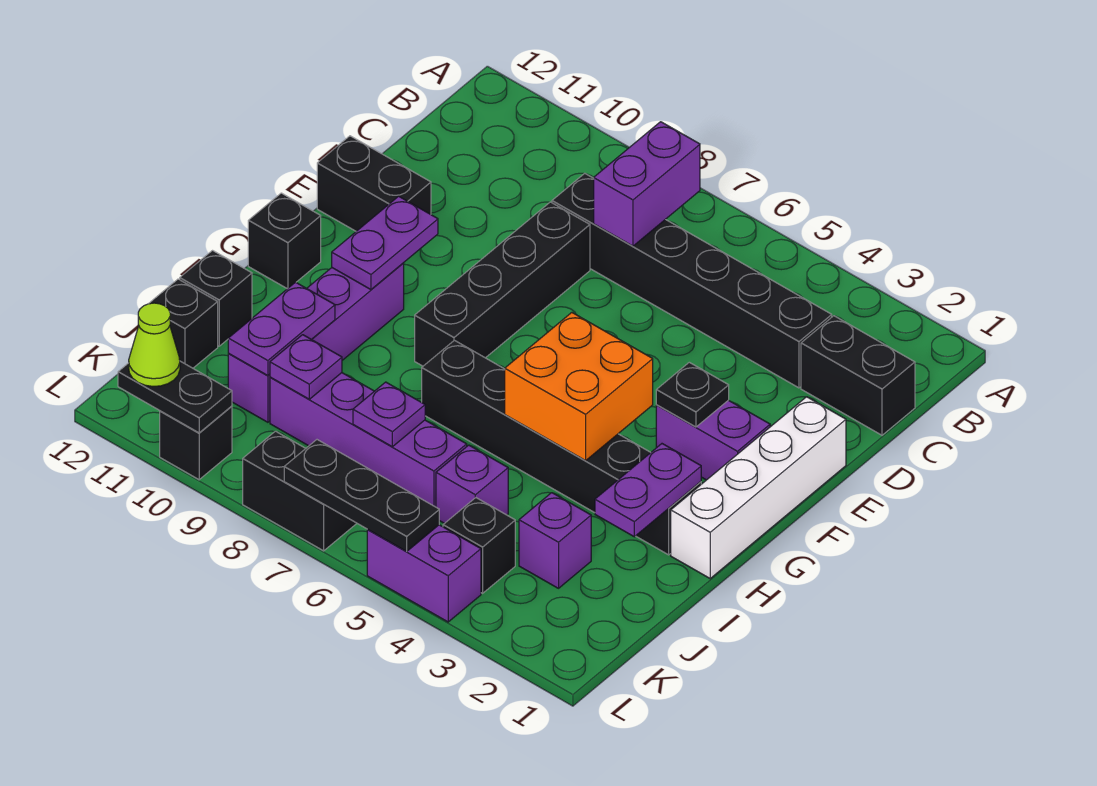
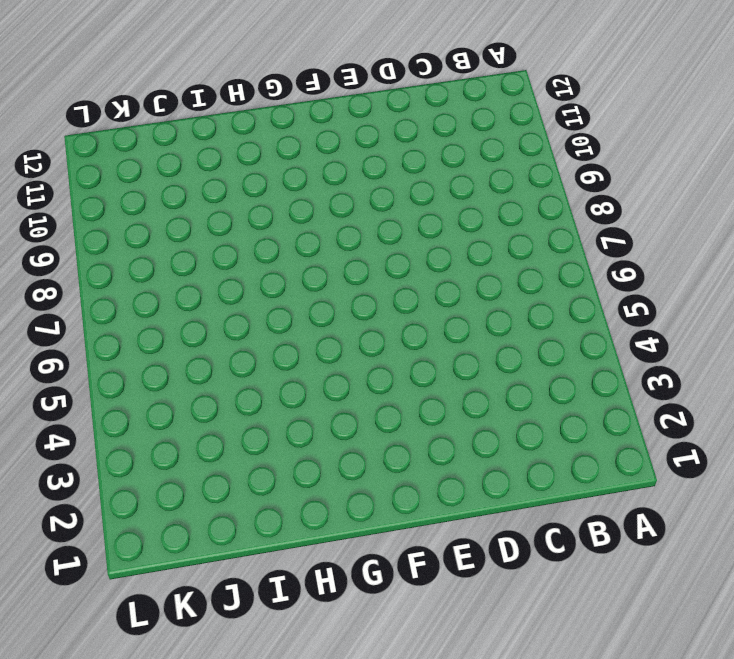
none -> black 1x2 brick [801,316,915,435]
none -> black 1x6 brick [552,173,832,388]
none -> black 1x4 brick [415,202,590,366]

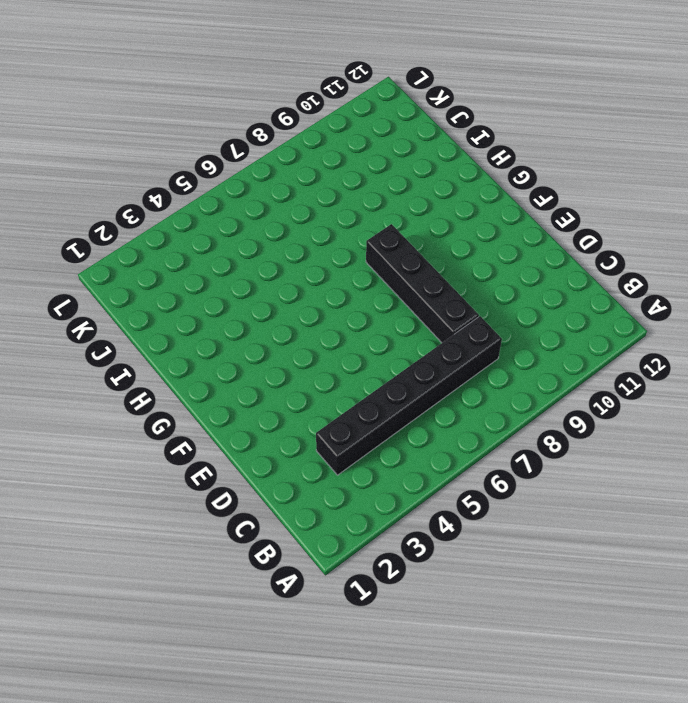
none -> black 1x2 brick [801,316,915,435]
none -> white 1x4 brick [671,397,846,578]
none -> black 1x2 brick [317,136,431,231]

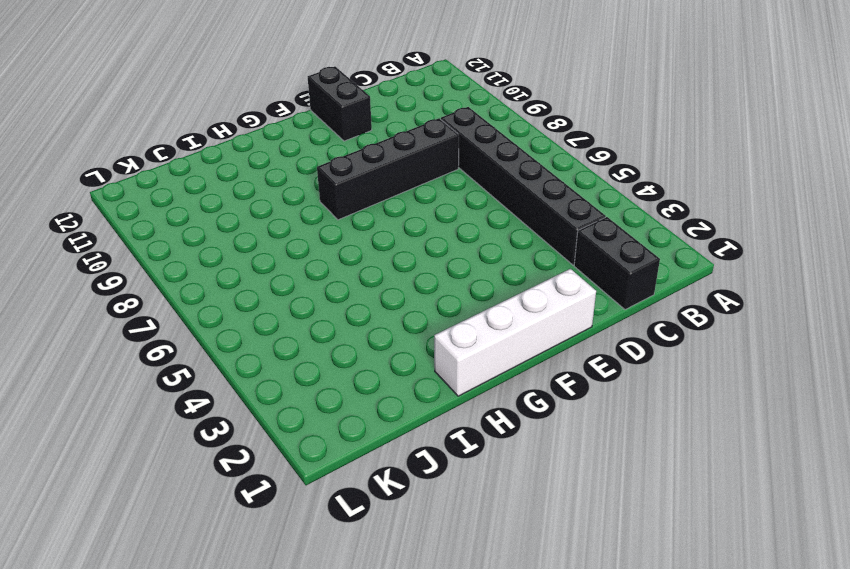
none -> purple 1x2 brick [656,400,770,480]
none -> purple 1x4 brick [228,263,404,422]
none -> black 1x1 brick [248,193,321,289]

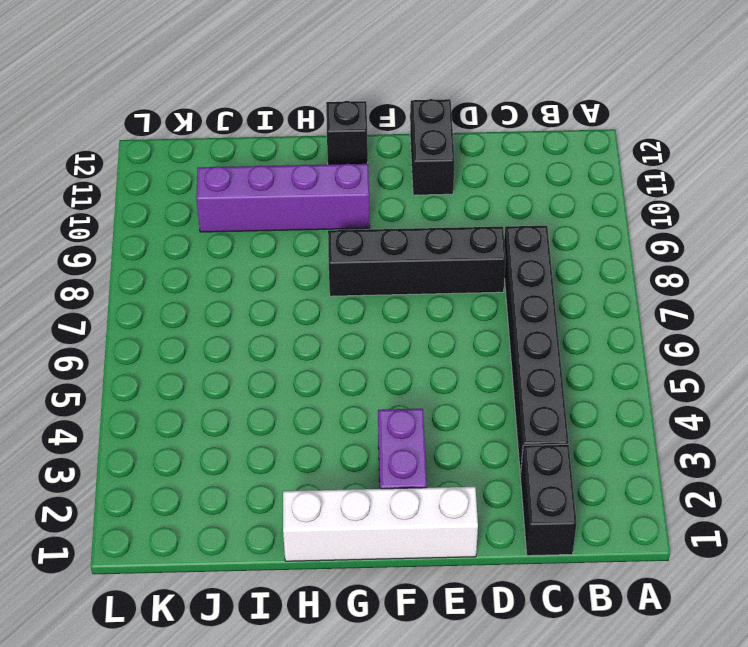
none -> black 1x6 brick [422,340,701,555]
none -> black 1x1 brick [180,251,252,346]
none -> purple 1x1 brick [519,493,591,588]

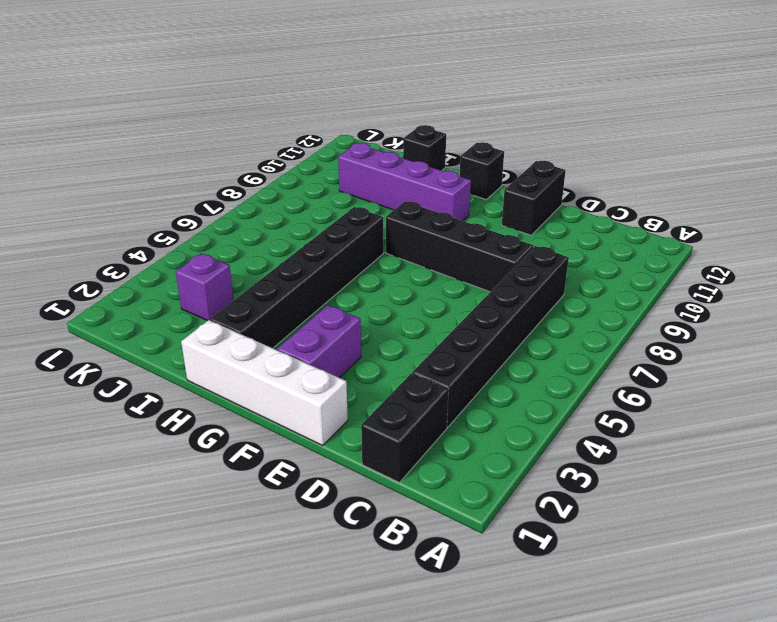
none -> purple 1x1 brick [436,445,508,524]
none -> purple 1x4 brick [270,373,467,507]
none -> black 1x1 brick [149,279,218,368]

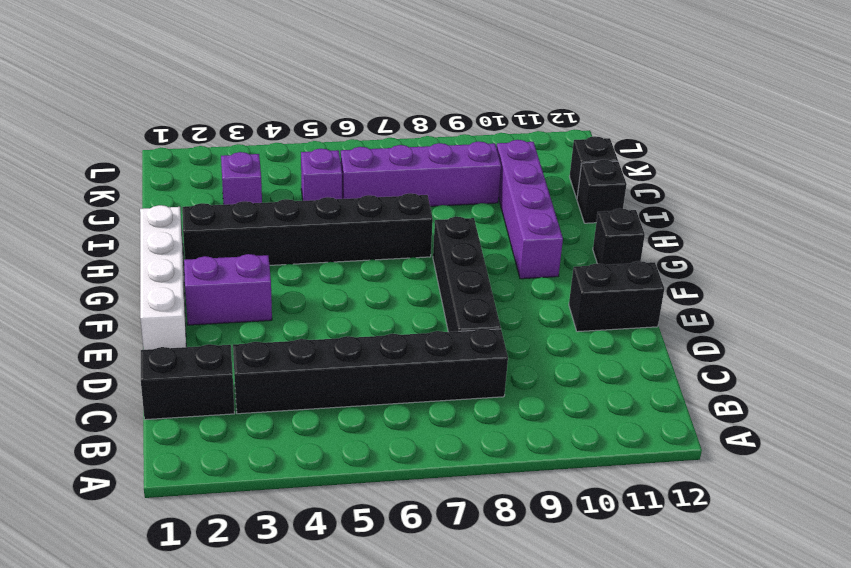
none -> black 1x1 brick [443,498,515,593]
none -> purple 1x2 brick [367,525,481,622]
none -> black 1x2 brick [243,431,356,551]

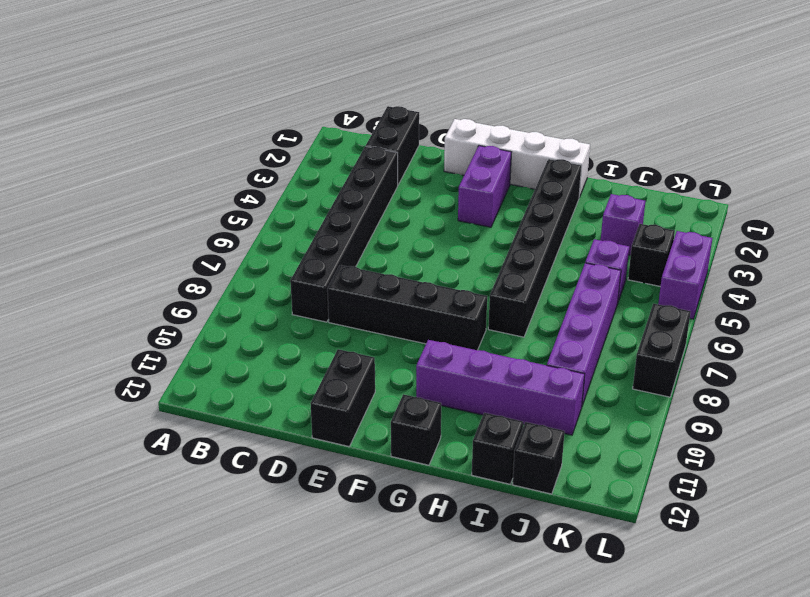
none -> black 1x1 brick [160,406,232,480]
none -> purple 1x2 brick [594,122,700,246]
none -> black 1x1 plate [656,362,729,427]

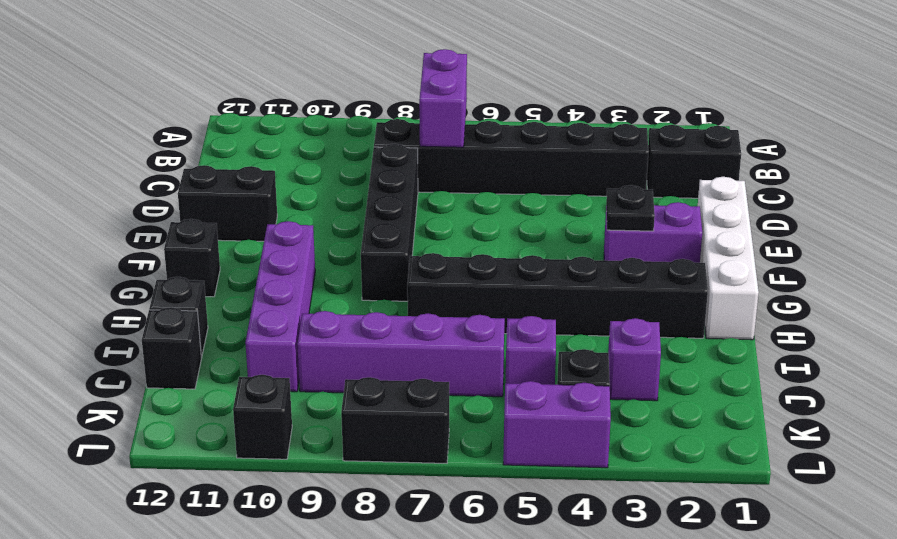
none -> purple 1x2 plate [332,196,438,290]
none -> orange 2x2 brick [505,313,653,461]
none -> purple 1x2 plate [595,444,701,537]

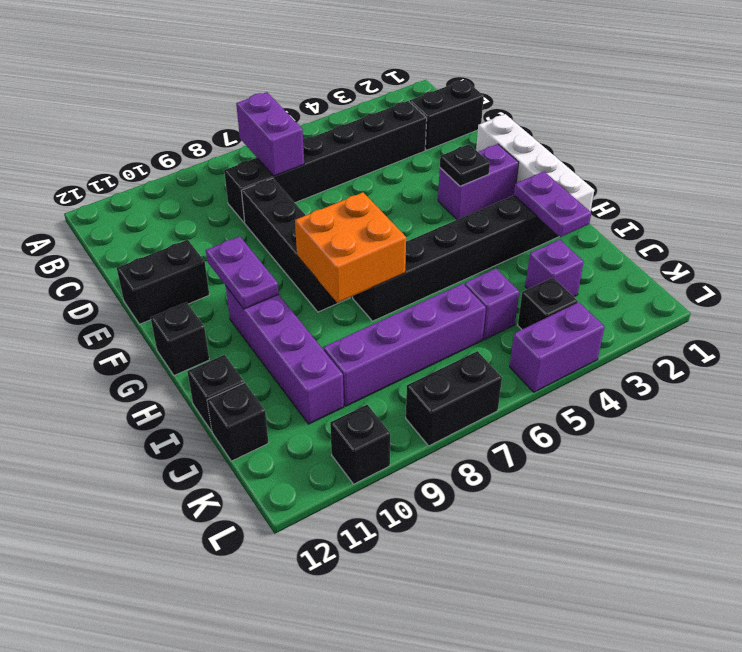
orange 2x2 brick [295,192,406,303] -> orange 2x2 brick moved to [505,313,653,461]
none -> purple 1x2 plate [228,282,335,376]
none -> purple 1x1 plate [353,382,425,447]
none -> purple 1x1 plate [270,335,342,399]

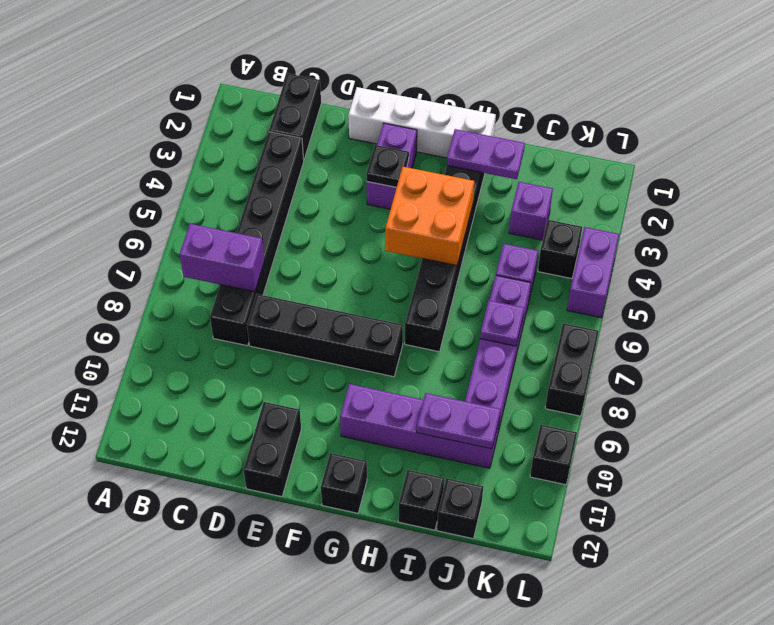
none -> purple 1x2 plate [332,196,438,290]
none -> purple 1x1 plate [270,335,342,399]
none -> black 1x3 plate [284,440,439,551]

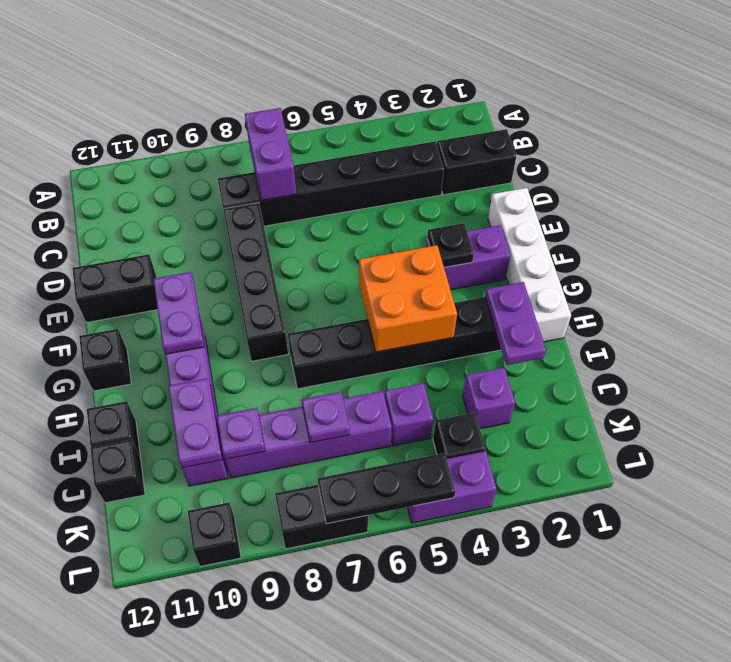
none -> black 1x2 plate [118,361,232,433]
none -> lime 1x1 cone [129,303,180,386]

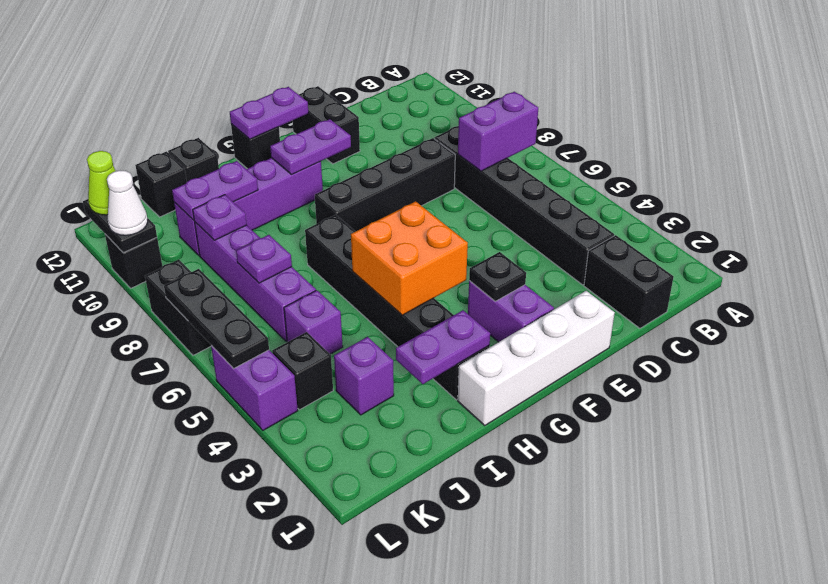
purple 1x2 plate [230,87,308,139] -> none
white 1x1 cone [107,170,148,235] -> none

